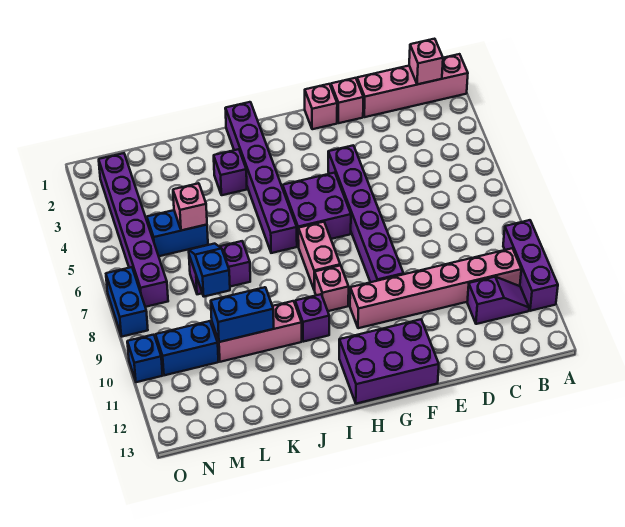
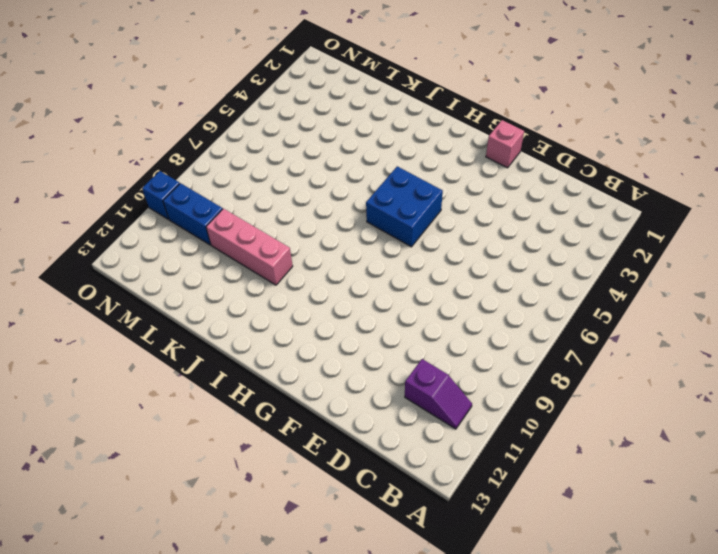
blue 2x2 brick [366,166,443,247] -> purple 2x2 brick [283,173,351,247]
none -> pink 1x4 brick [357,54,468,117]
none -> purple 1x3 brick [503,220,558,311]
none -> pink 1x6 brick [350,248,521,328]

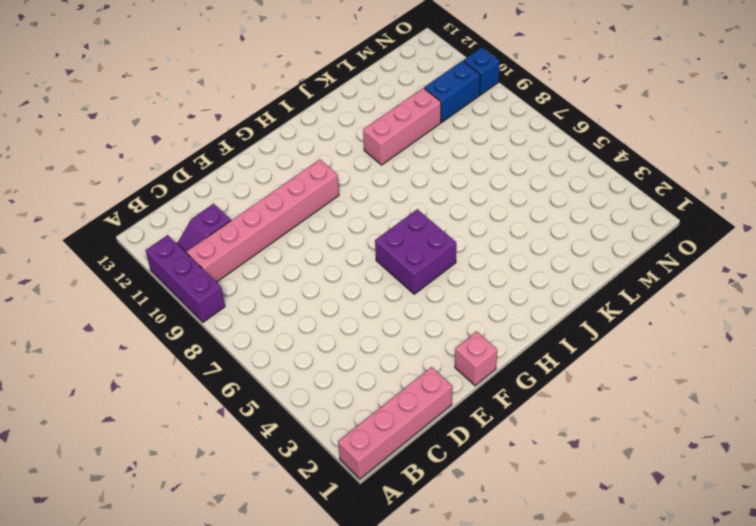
none -> pink 1x1 brick [331,78,363,123]
none -> purple 1x6 brick [328,145,403,282]
none -> purple 2x3 brick [339,319,439,404]

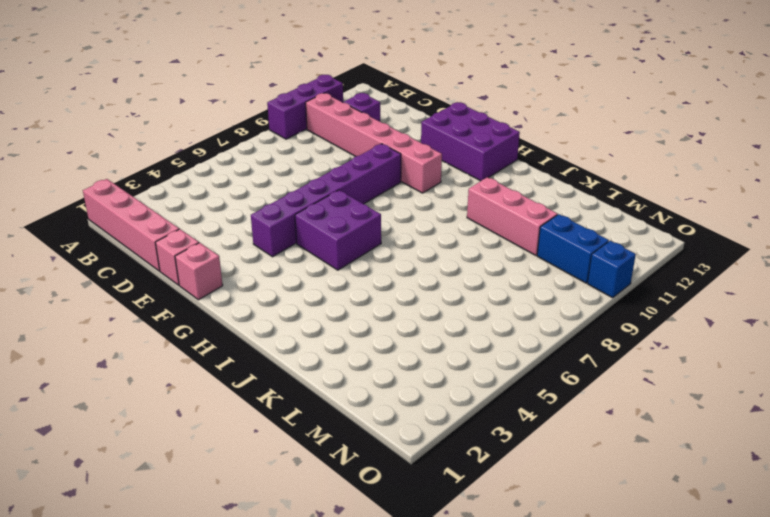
none -> pink 1x2 brick [298,222,340,290]
none -> pink 1x1 brick [315,265,349,311]
none -> purple 1x6 brick [225,102,297,253]

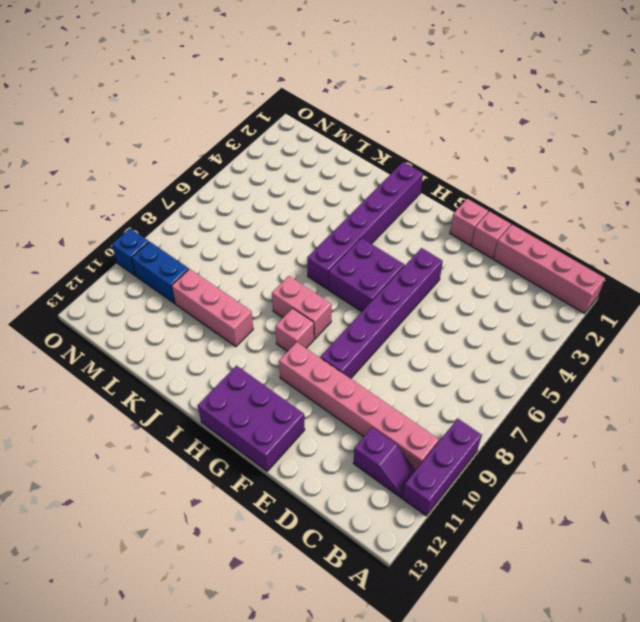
pink 1x2 brick [272,276,332,339] -> pink 1x2 brick turned to [298,222,340,290]
none -> purple 1x1 brick [295,294,329,342]
none -> purple 1x1 brick [214,149,247,195]
none -> purple 1x2 brick [189,241,250,294]

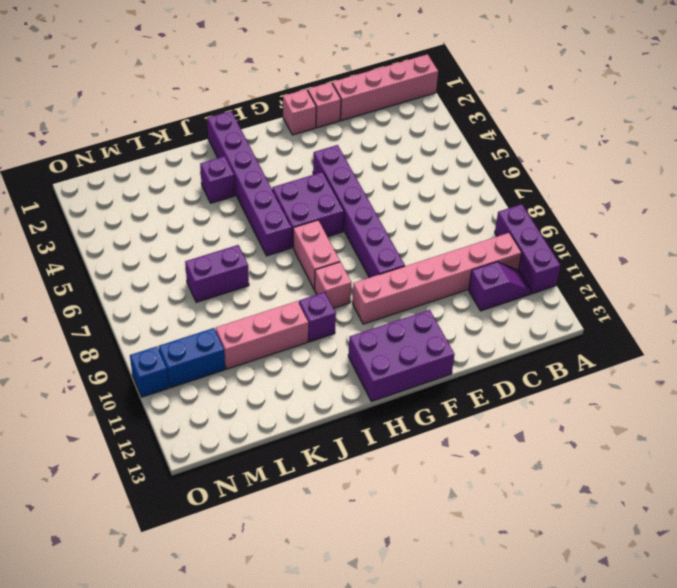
none -> blue 1x2 brick [147,210,208,256]
none -> purple 1x6 brick [99,153,168,307]
none -> blue 1x2 brick [106,267,148,337]

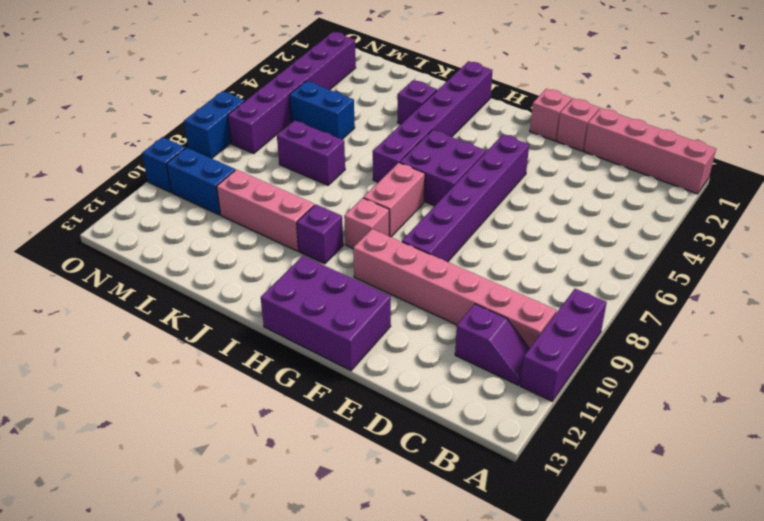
none -> pink 1x1 brick [409,39,443,84]
none -> blue 1x2 brick [211,287,274,342]
none -> pink 1x1 brick [173,183,207,231]

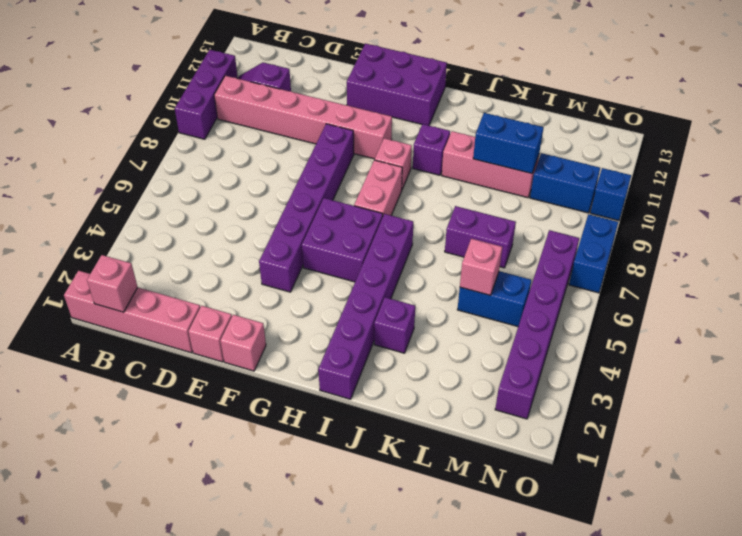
none -> blue 1x2 slope [189,244,230,297]

